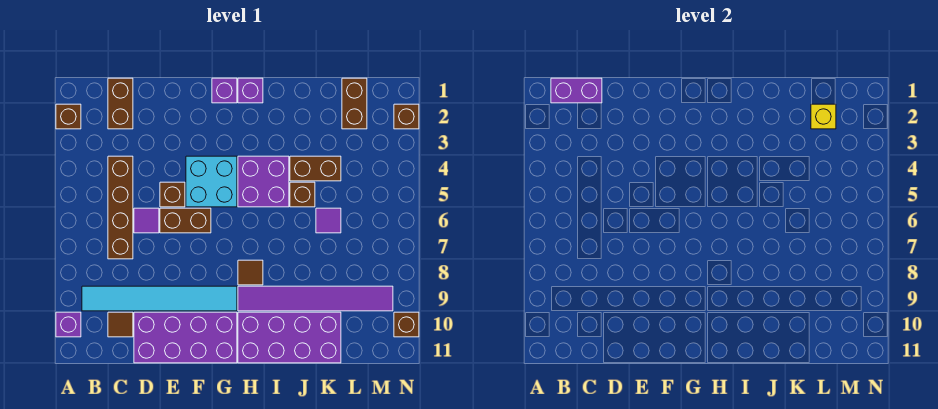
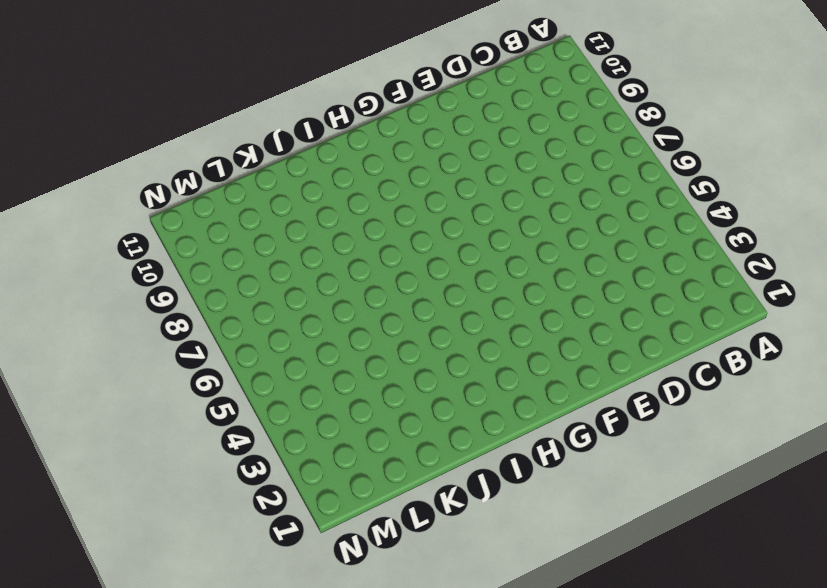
none -> brown 1x1 brick [56,104,81,129]
none -> purple 1x1 brick [56,312,81,337]
none -> cyan 1x6 tile [82,286,237,311]

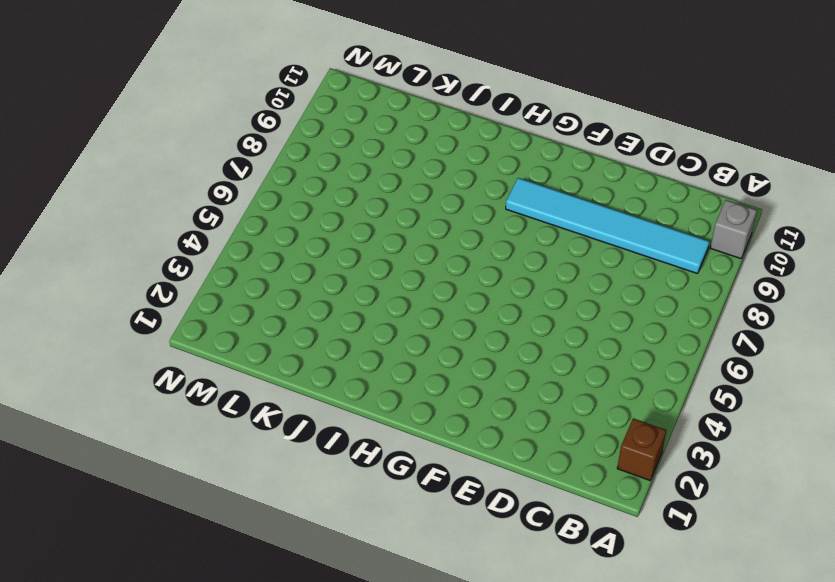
grey 1x1 brick [710,200,757,259] -> purple 1x1 brick [56,312,81,337]
none -> brown 1x2 brick [108,78,133,129]
none -> brown 1x4 brick [108,156,133,259]
none -> brown 1x1 tile [108,312,133,337]

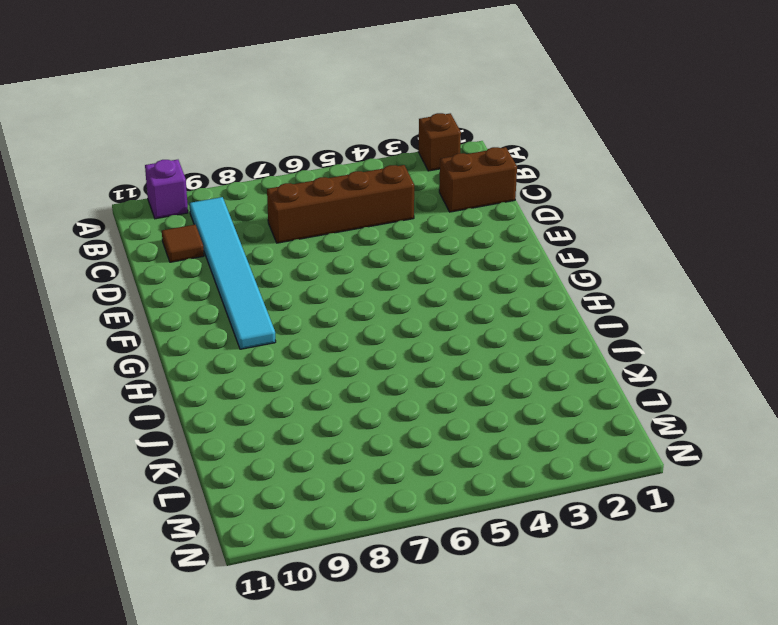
none -> purple 1x1 tile [134,208,159,233]
none -> purple 2x4 brick [134,312,237,363]
none -> brown 1x1 brick [160,182,185,207]

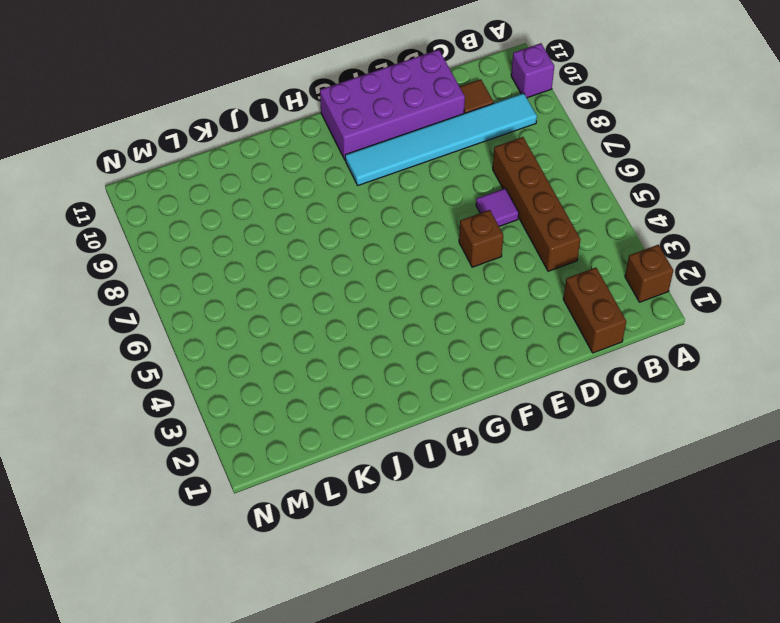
none -> brown 1x2 brick [160,208,211,233]
none -> cyan 2x2 brick [186,156,237,207]
none -> purple 1x1 brick [212,78,237,103]

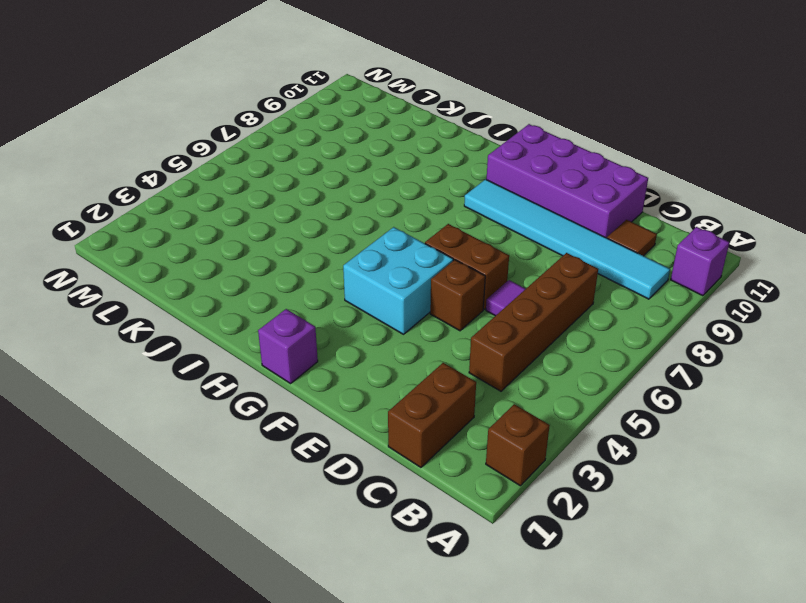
none -> purple 1x1 brick [238,78,263,103]
none -> purple 2x2 brick [238,156,289,207]
none -> brown 1x1 tile [238,260,263,285]

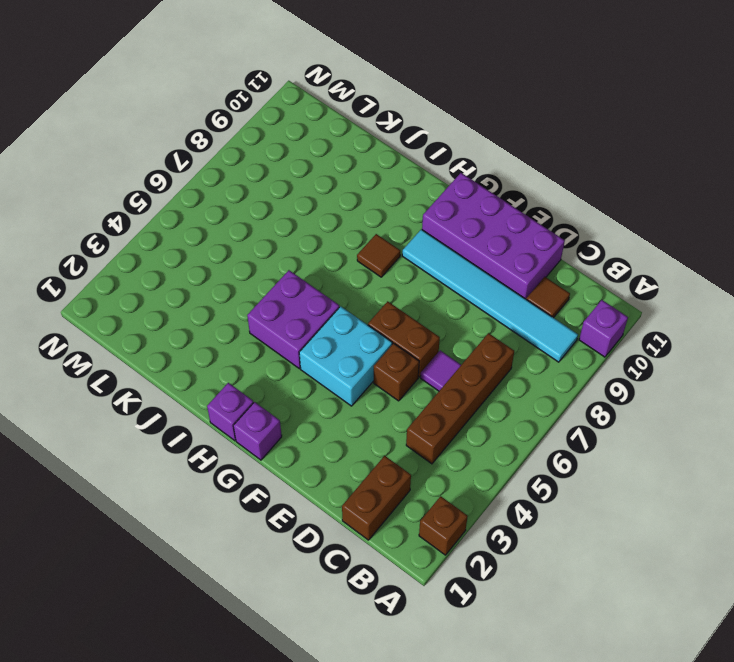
none -> purple 1x6 tile [238,286,393,311]
none -> purple 2x4 brick [238,312,341,363]
none -> brown 1x2 brick [290,156,341,181]

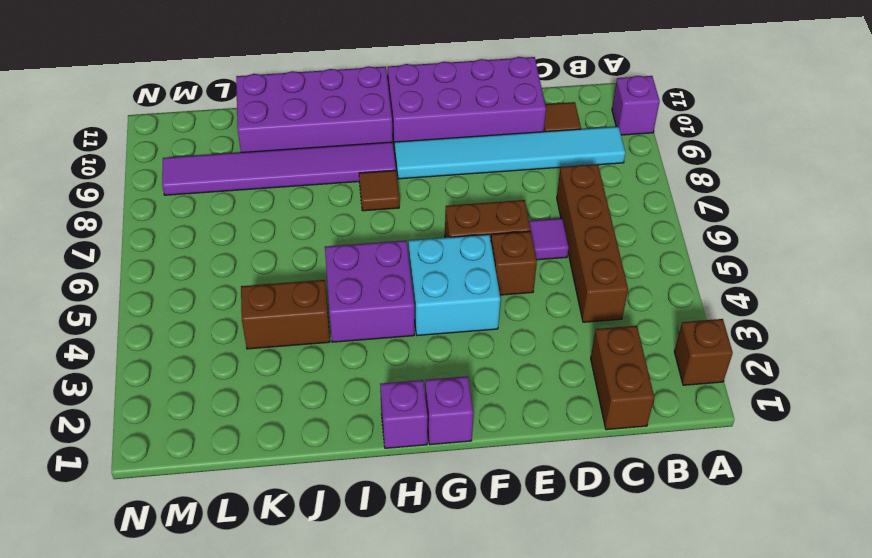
none -> brown 1x1 brick [290,182,315,207]
none -> purple 1x1 tile [316,208,341,233]
none -> brown 1x2 brick [342,78,367,129]

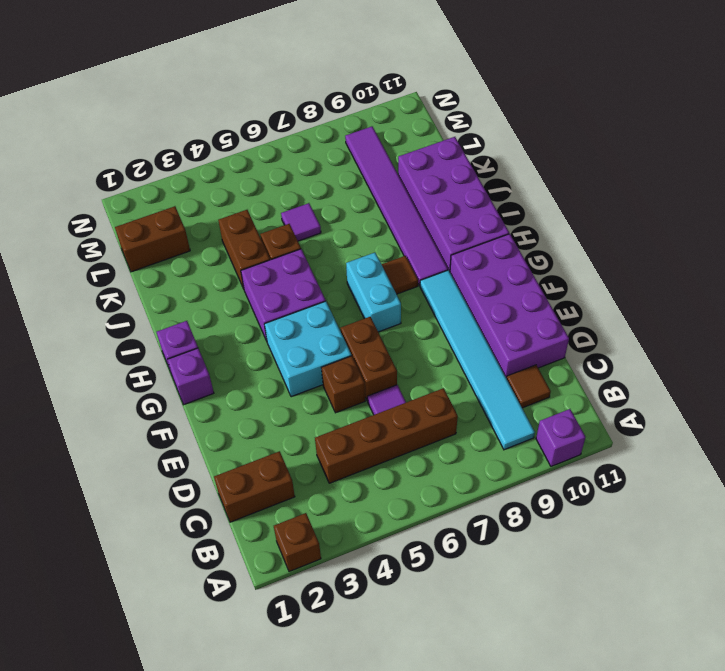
cyan 1x2 brick [346,253,401,332] -> none
none -> brown 1x1 brick [394,104,419,129]
none -> brown 1x1 brick [394,312,419,337]
none -> purple 1x2 brick [551,78,602,103]

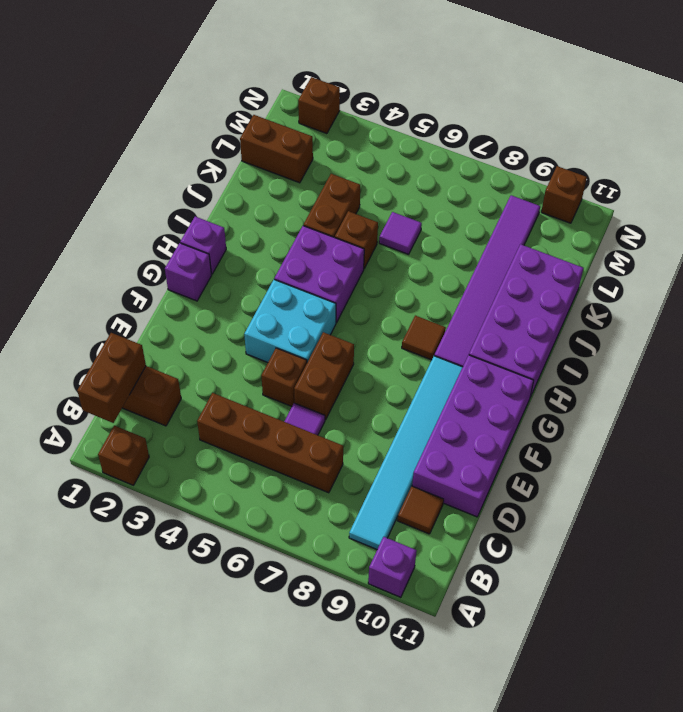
brown 1x2 brick [77,333,146,423] -> purple 1x2 brick [551,78,602,103]
none -> yellow 1x1 brick [811,104,836,129]

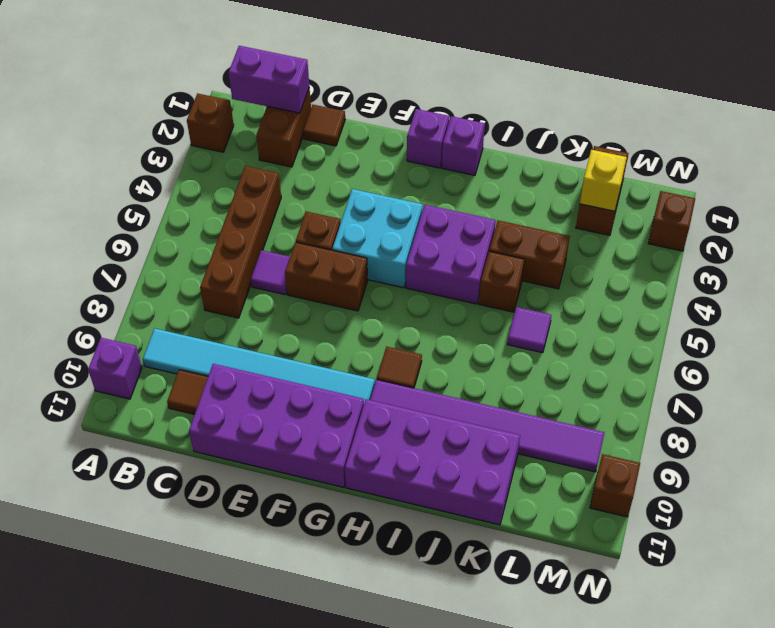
brown 1x1 tile [303,105,345,146] -> none

